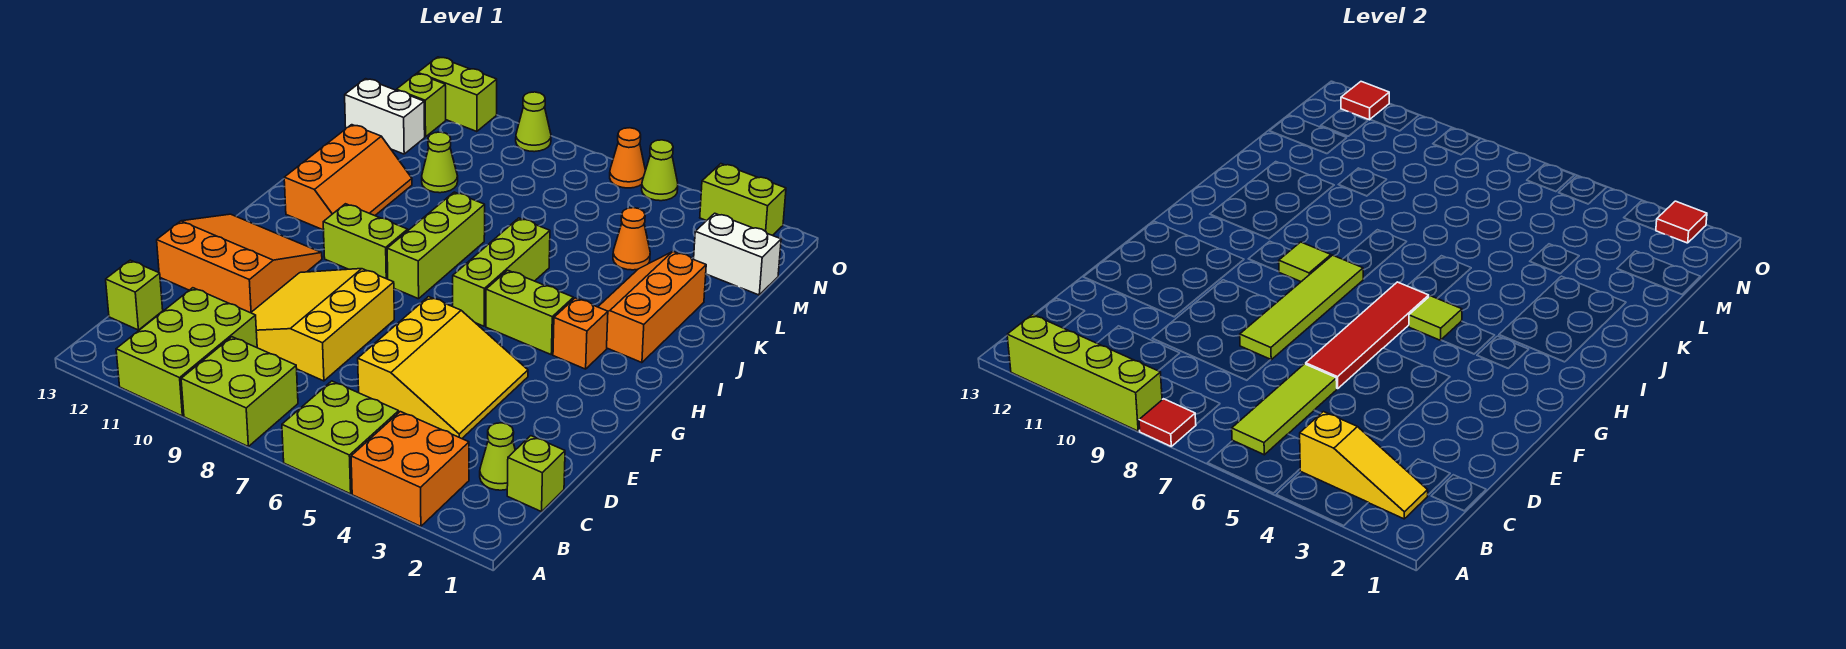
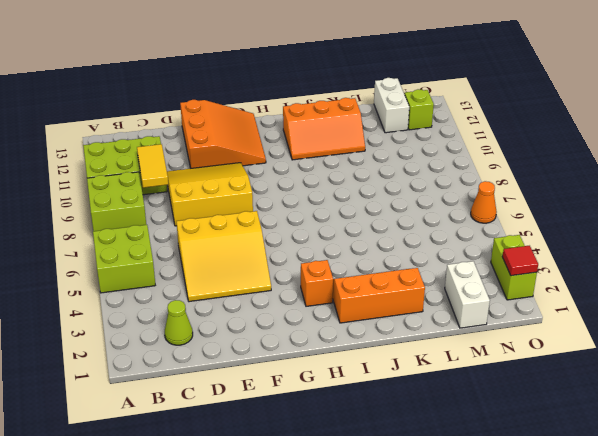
yellow 1x2 tile [137,144,168,188] -> none
none -> orange 2x2 brick [351,412,469,526]
none -> lime 1x1 brick [507,436,565,512]
none -> lime 1x1 brick [106,260,163,330]
none -> lime 1x2 brick [486,270,574,355]

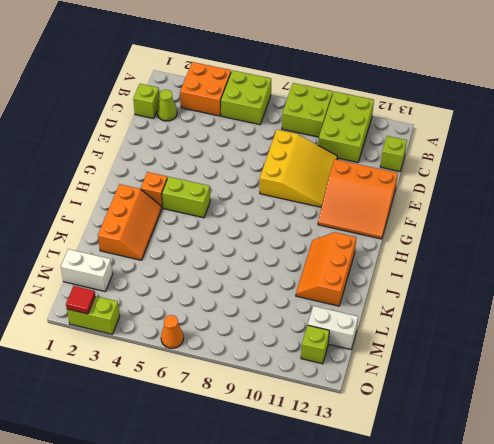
none -> yellow 3x3 slope [358,297,528,439]
none -> lime 1x3 brick [453,218,550,326]
none -> lime 1x3 brick [387,192,485,299]
none -> lime 1x2 brick [323,204,408,279]

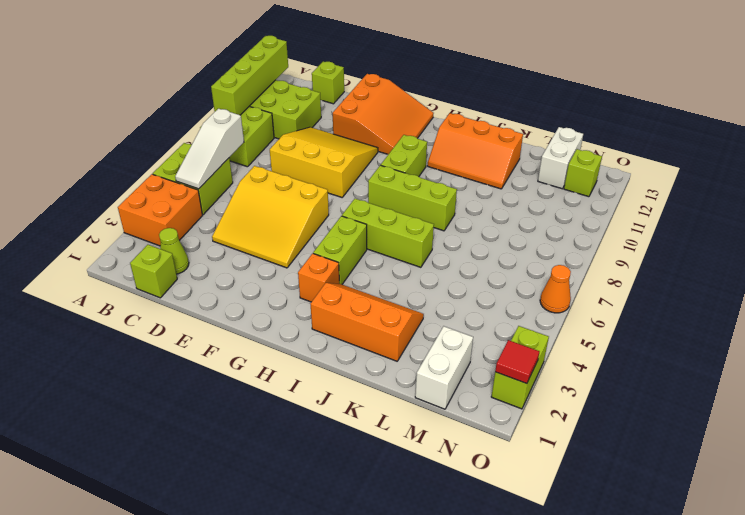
white 1x3 slope [175,109,244,189] -> lime 1x3 tile [1232,364,1337,455]
none -> orange 1x1 cone [613,208,650,270]
none -> lime 1x1 cone [422,132,458,193]
none -> lime 1x1 cone [642,140,678,201]
none -> lime 1x1 cone [516,92,551,152]

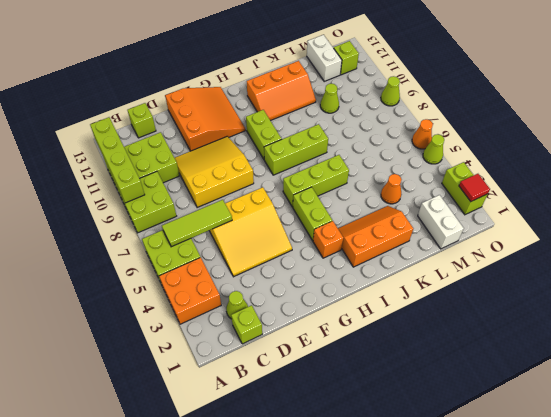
none -> lime 1x2 brick [418,57,497,132]
none -> red 1x1 tile [1139,399,1196,446]
none -> yellow 1x3 slope [1300,412,1428,519]
none -> red 1x4 tile [1306,282,1429,389]

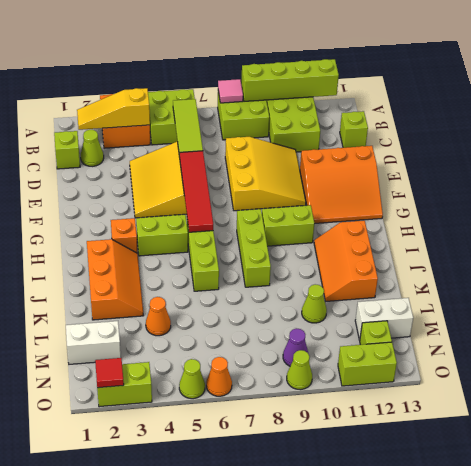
pink 1x1 tile [218,79,243,103] -> red 1x1 tile [1139,399,1196,446]
purple 1x1 cone [283,328,308,366] -> none
none -> lime 1x4 tile [1240,255,1363,360]
none -> lime 1x1 tile [1409,296,1462,340]
none -> lime 1x1 tile [1279,242,1331,282]
none -> red 1x1 tile [1341,82,1389,120]

